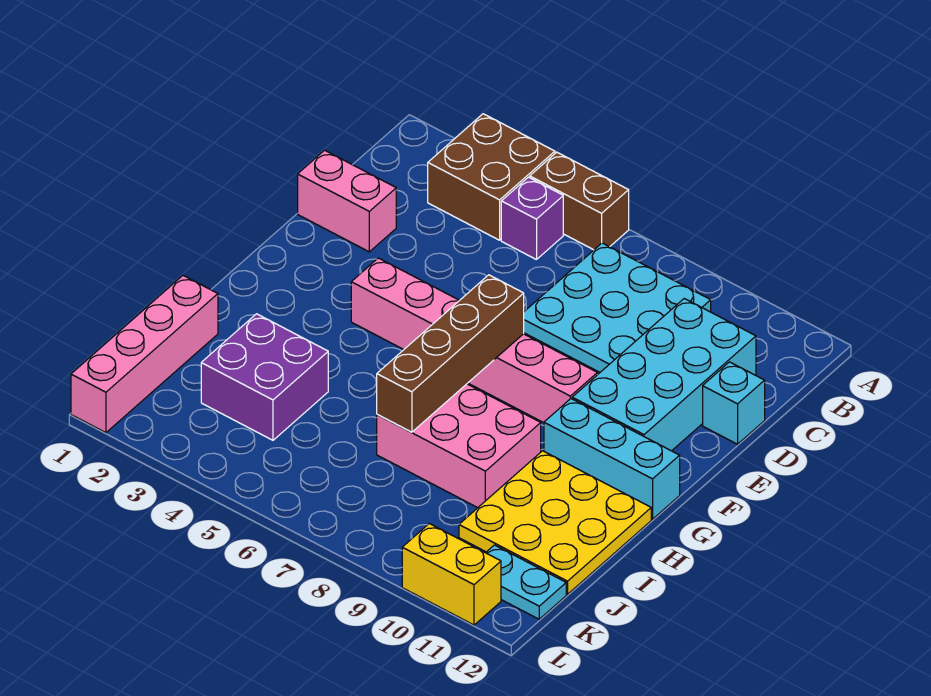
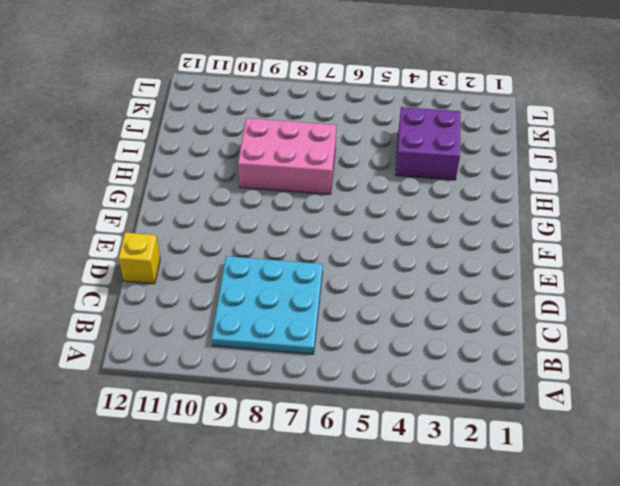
yellow 1x1 brick [118,233,160,284] -> cyan 1x1 brick [703,362,765,444]
none -> brown 2x2 brick [428,114,555,240]
none -> brown 1x2 brick [530,152,629,250]
none -> purple 1x1 brick [501,177,563,260]

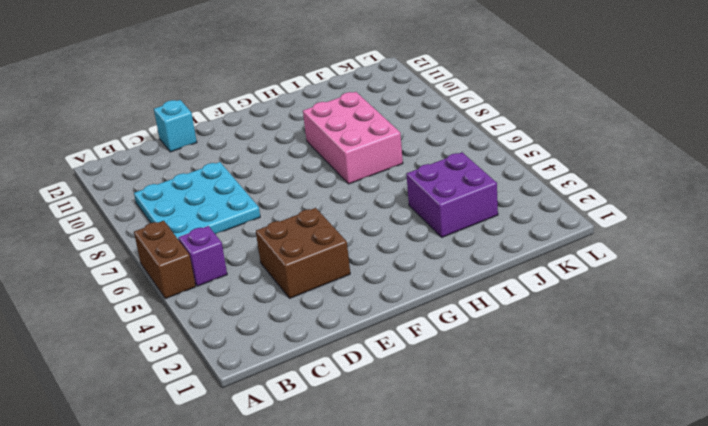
brown 2x2 brick [256,208,350,298] -> brown 2x2 brick moved to [428,114,555,240]
none -> cyan 2x4 brick [572,299,756,451]
none -> pink 1x2 brick [298,150,396,252]
none -> pink 1x6 brick [351,258,597,423]

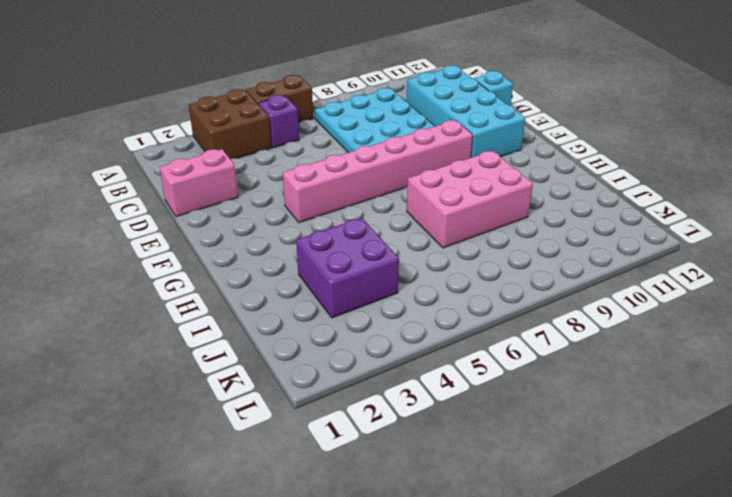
none -> cyan 1x3 brick [544,399,680,519]
none -> yellow 3x3 plate [459,451,651,594]
none -> pink 1x4 brick [71,276,218,433]

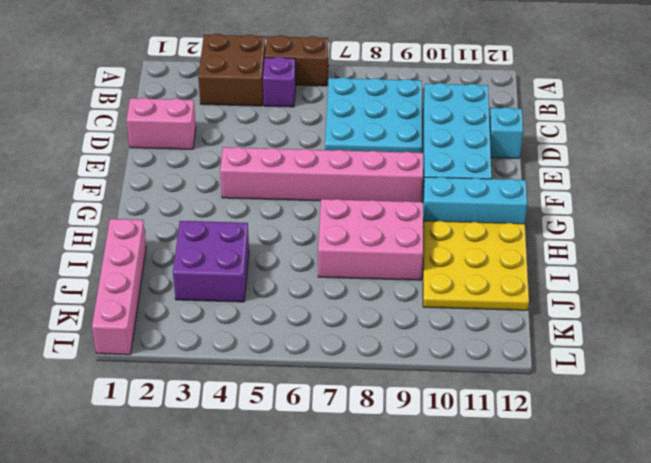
none -> cyan 1x2 plate [486,545,566,619]
none -> yellow 1x2 brick [402,524,501,625]
none -> brown 1x4 brick [377,275,524,432]

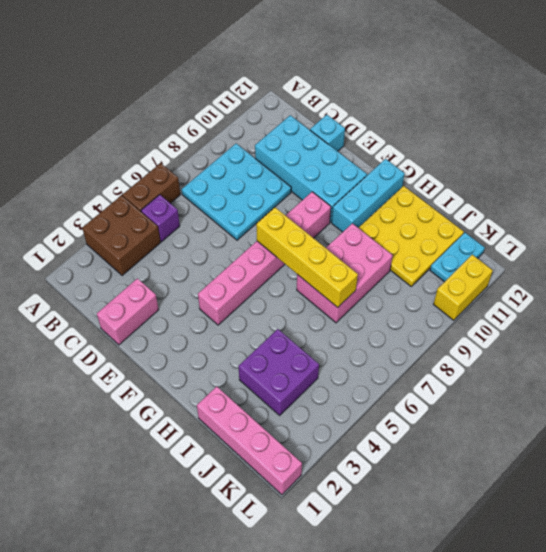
yellow 1x4 brick [256,208,358,307] -> brown 1x4 brick [377,275,524,432]

